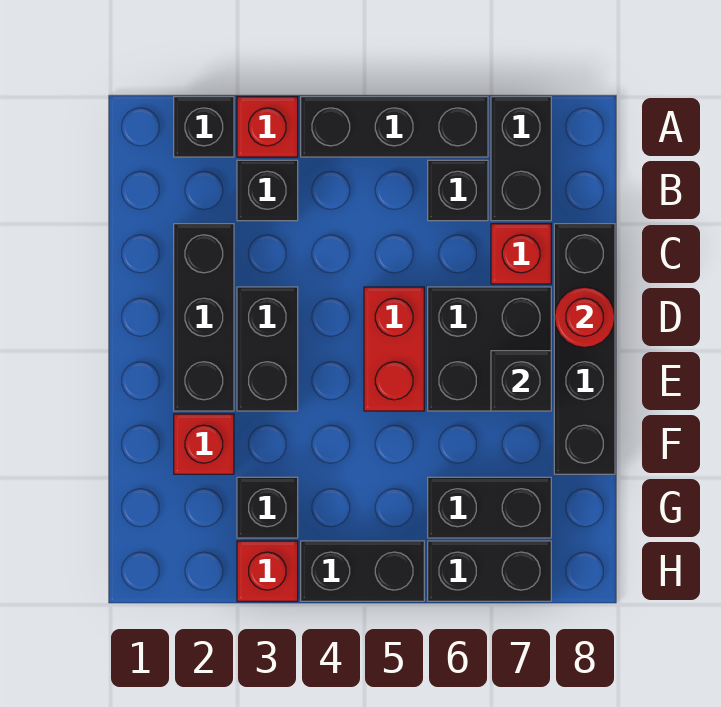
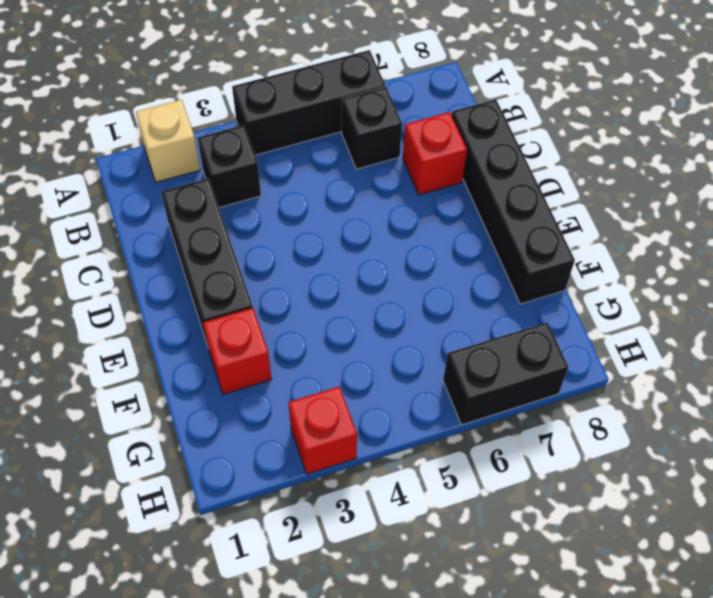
tan 1x1 brick [136,100,200,182] -> black 1x1 brick [174,97,234,157]
none -> red 1x1 brick [237,97,298,157]
none -> black 1x2 brick [491,97,551,221]
none -> black 1x2 brick [237,287,298,411]

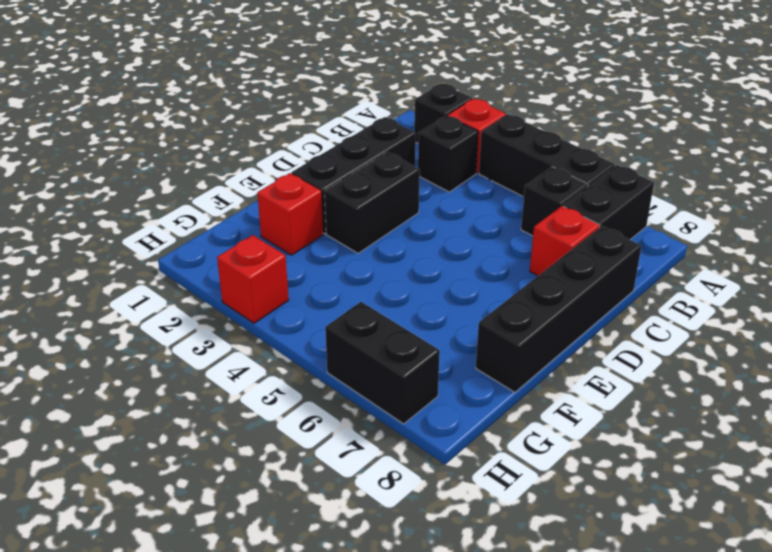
none -> red 1x2 brick [364,287,424,411]
none -> black 2x2 brick [428,287,551,411]
none -> black 1x1 brick [237,477,298,538]

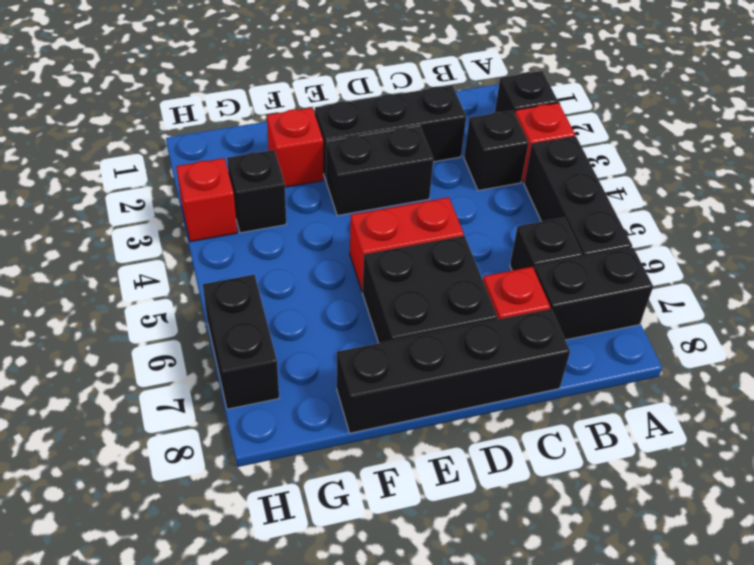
none -> black 1x2 brick [428,477,551,538]
none -> black 1x2 brick [301,541,424,601]
none -> red 1x1 round brick [554,287,615,347]

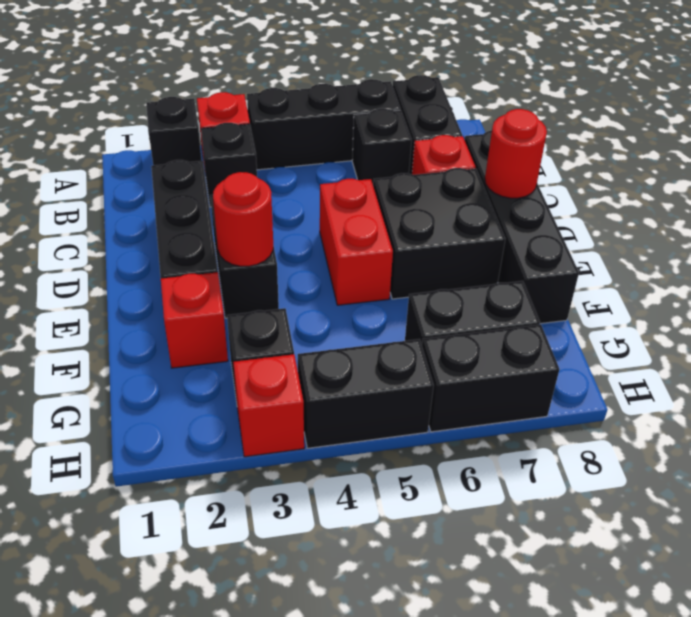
red 1x1 round brick [213,172,273,266] -> none
none -> black 1x1 brick [491,351,551,411]

